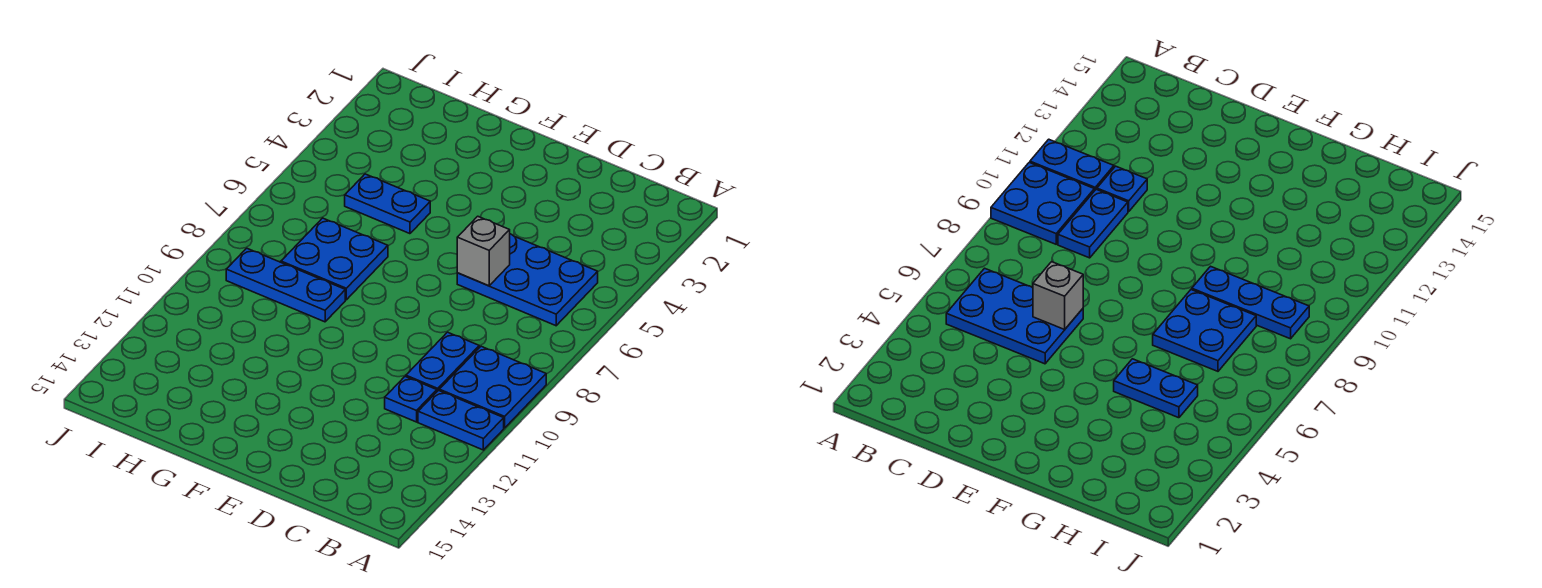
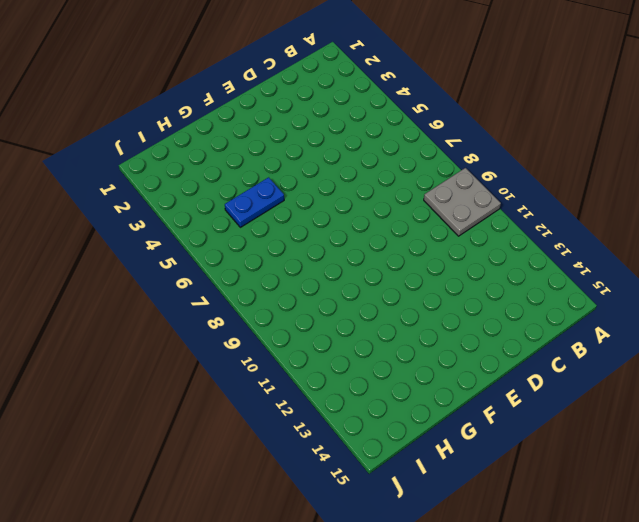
grey 2x2 plate [424,168,501,236] -> blue 2x2 plate [439,346,546,428]
none -> blue 1x2 plate [418,390,504,450]
none -> blue 2x3 plate [457,234,598,326]

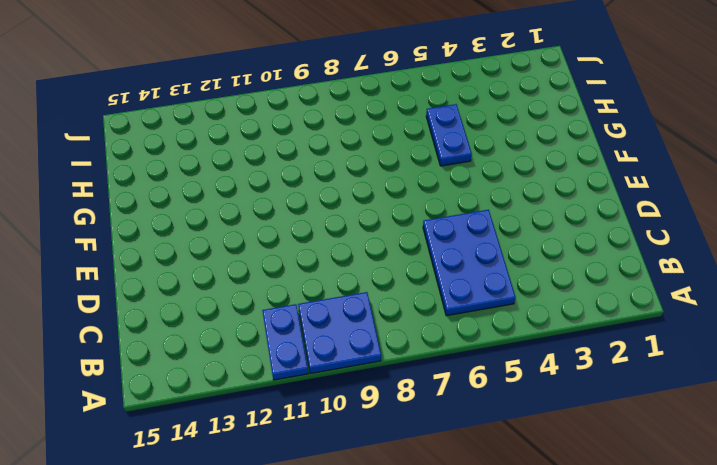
none -> blue 1x2 plate [406,332,479,391]
none -> blue 1x1 plate [385,377,437,422]

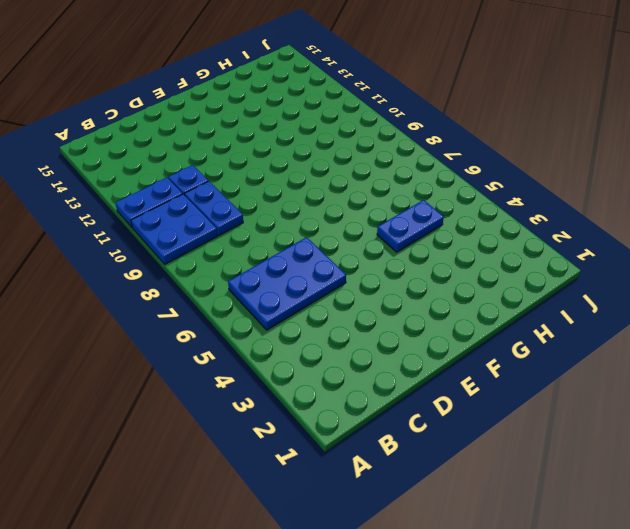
none -> blue 2x2 plate [281,218,388,300]
none -> blue 1x3 plate [226,248,345,322]

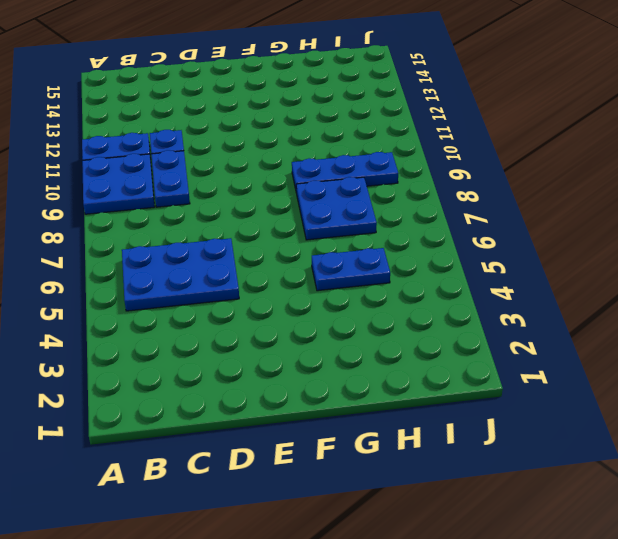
none -> grey 1x1 brick [457,216,510,286]

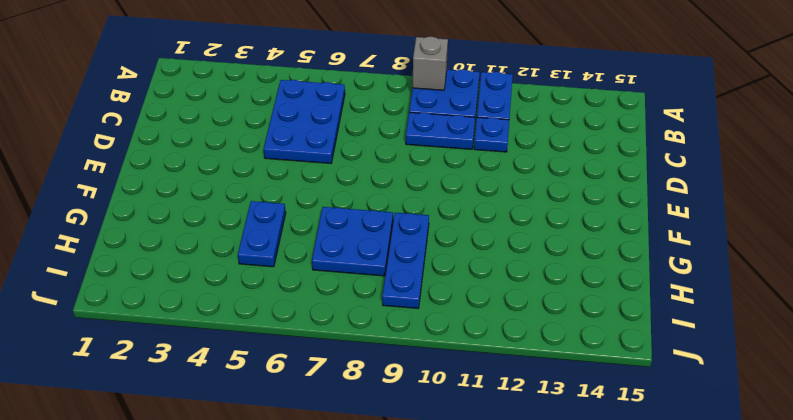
grey 1x1 brick [413,37,448,90] -> grey 1x1 brick moved to [457,216,510,286]

